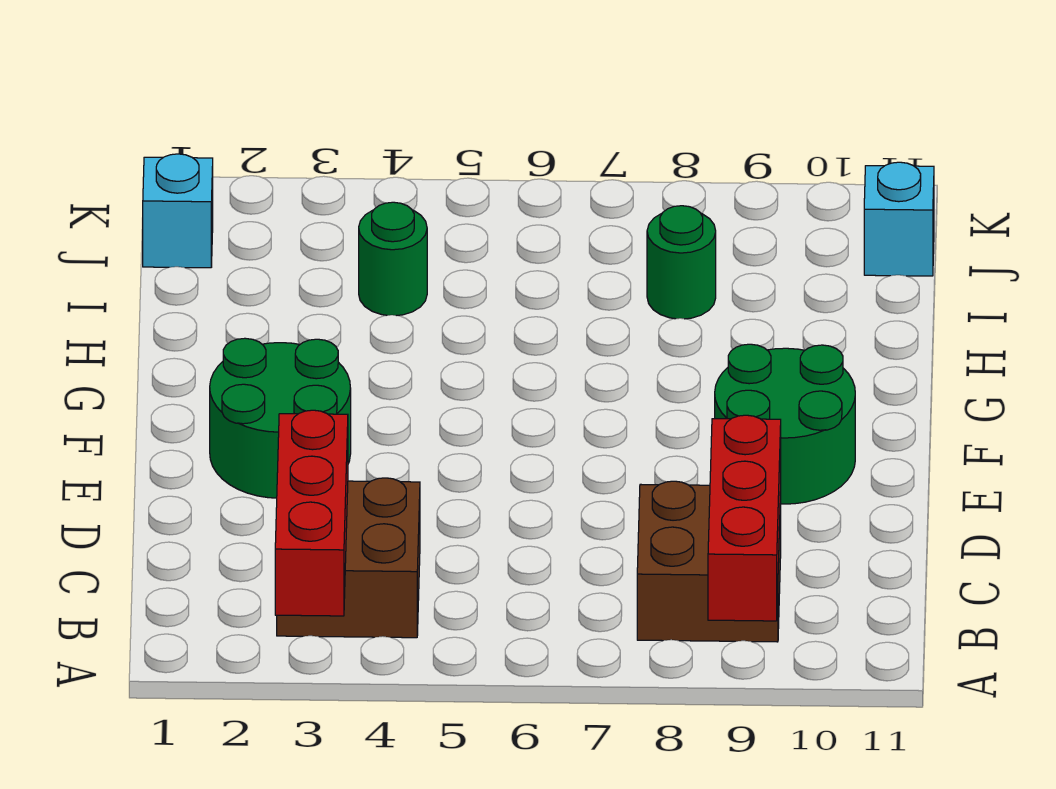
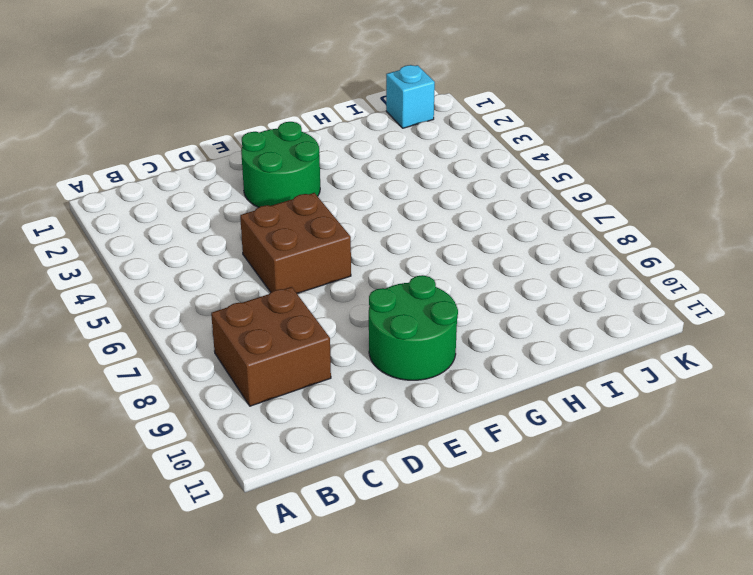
brown 2x2 brick [240,193,351,294] -> brown 2x2 brick moved to [277,478,420,638]
none -> green 1x1 round brick [359,202,427,316]
none -> green 1x1 round brick [647,206,716,319]

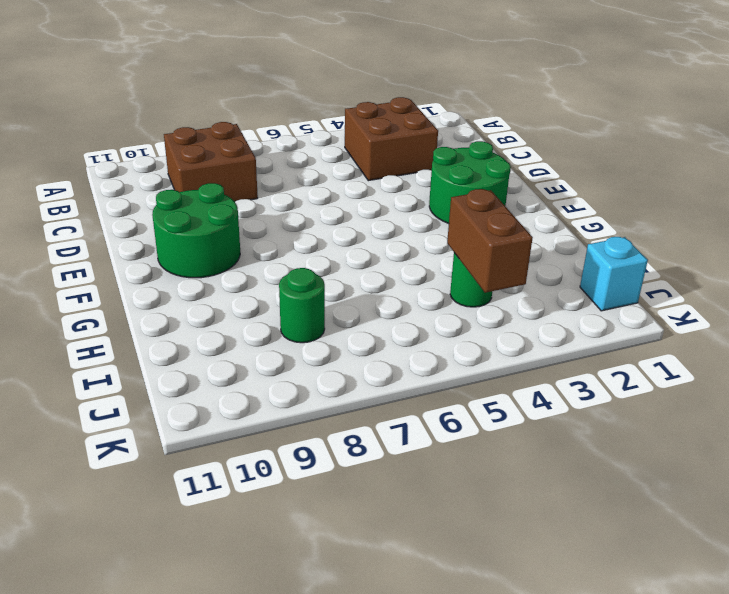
brown 1x2 brick [447,189,533,293] -> none
none -> cyan 1x1 brick [864,162,934,276]
none -> red 1x3 brick [275,410,348,616]

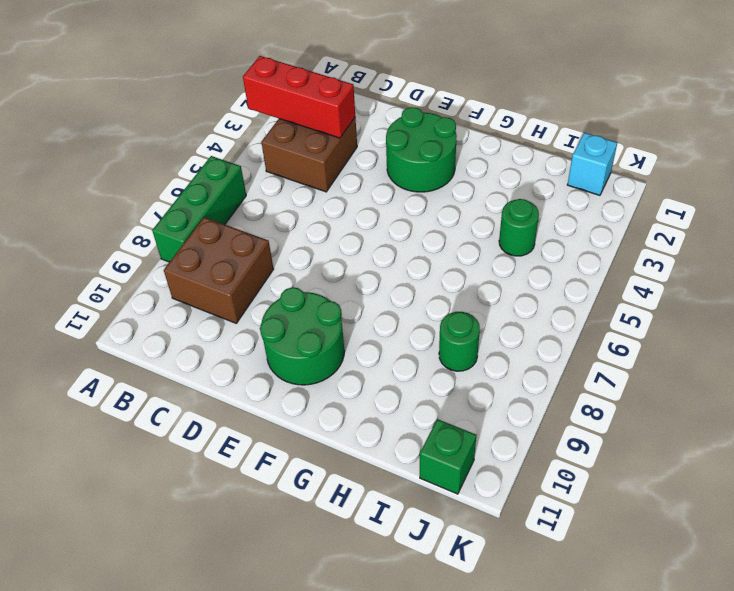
green 1x3 brick [152,156,246,262] -> none
green 1x1 brick [420,419,476,494] -> cyan 1x1 brick [864,162,934,276]
none -> red 1x3 brick [708,415,781,621]

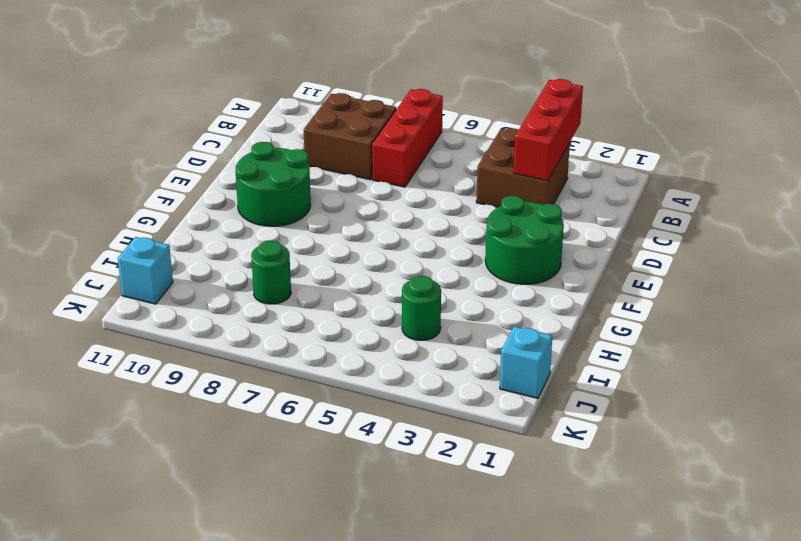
red 1x3 brick [372,89,443,187] -> red 1x3 brick moved to [708,415,781,621]

